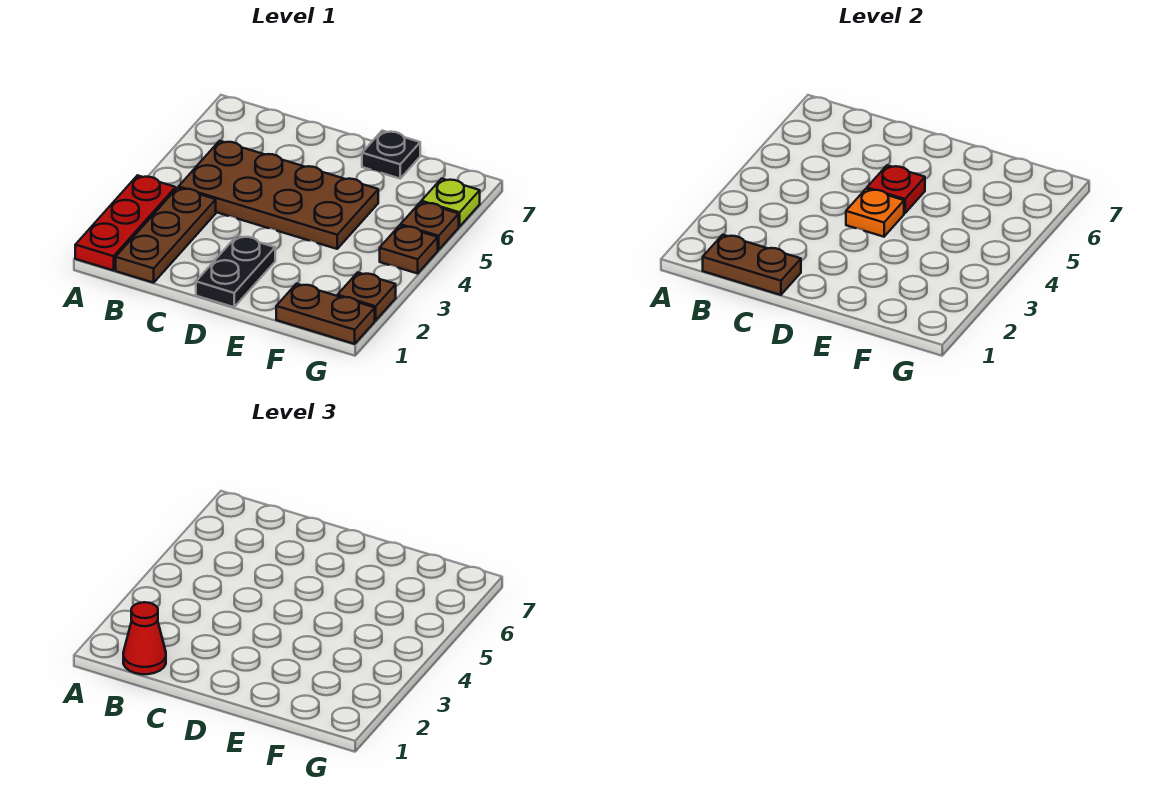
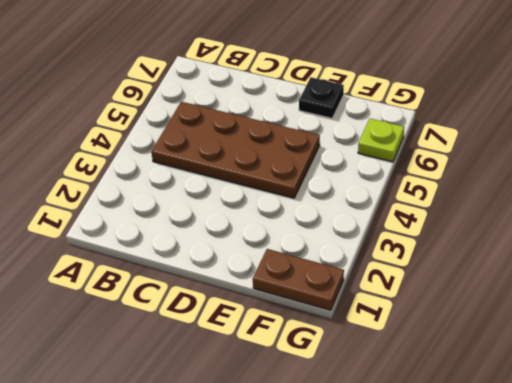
none -> red 1x3 plate [75,175,176,270]
none -> brown 1x3 plate [116,188,216,283]
none -> black 1x2 plate [196,236,275,307]

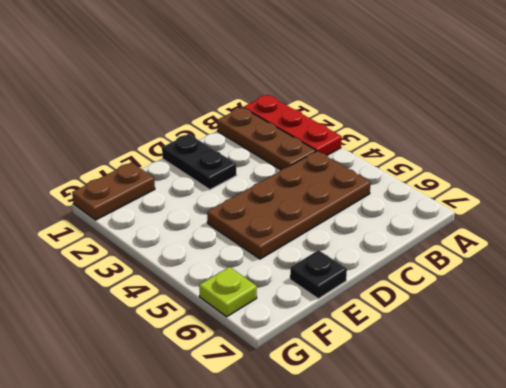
none -> brown 1x1 plate [338,272,396,320]
none -> brown 1x1 plate [380,225,438,274]
none -> brown 1x1 plate [400,202,459,250]

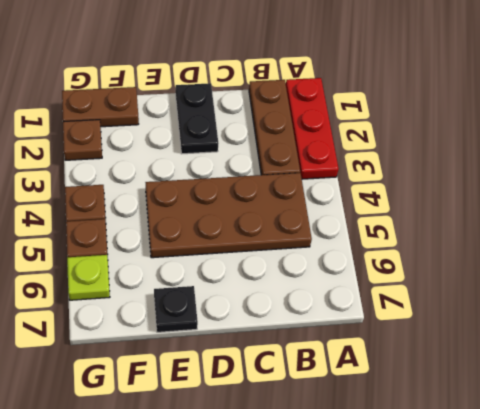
none -> brown 1x2 plate [703,235,801,295]
none -> orange 1x1 plate [846,189,904,237]
none -> red 1x1 plate [867,165,925,213]

